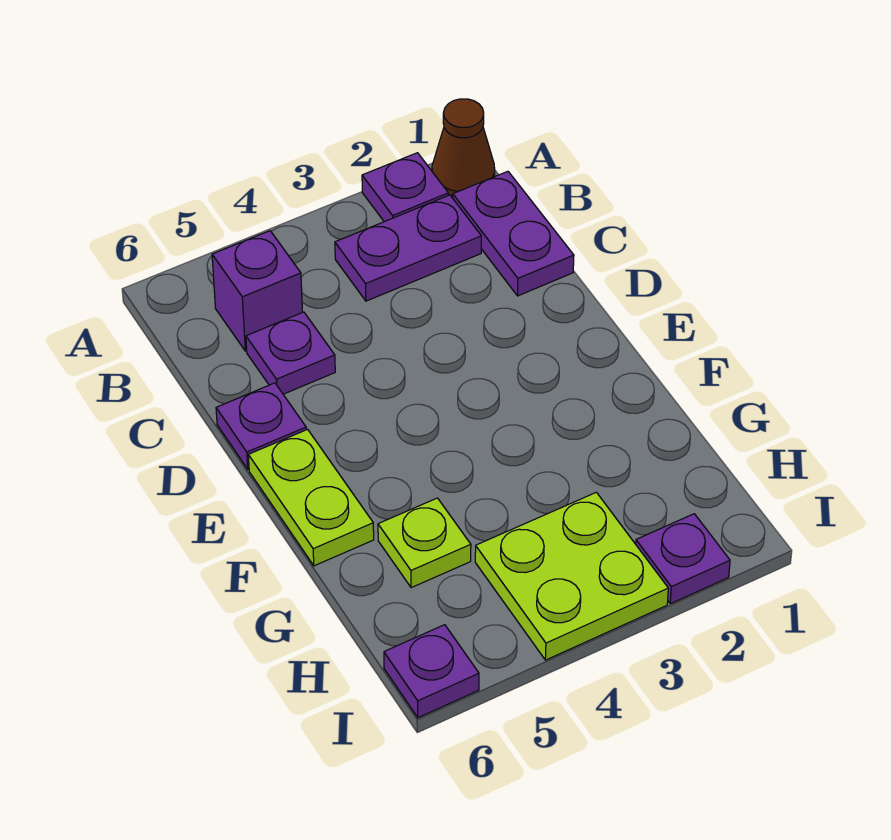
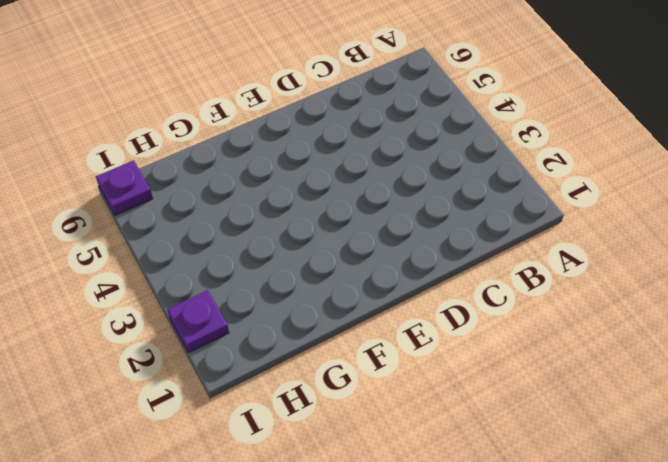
none -> brown 1x1 cone [432,99,495,198]
none -> purple 1x1 plate [362,153,448,222]
none -> purple 1x2 plate [453,171,574,296]

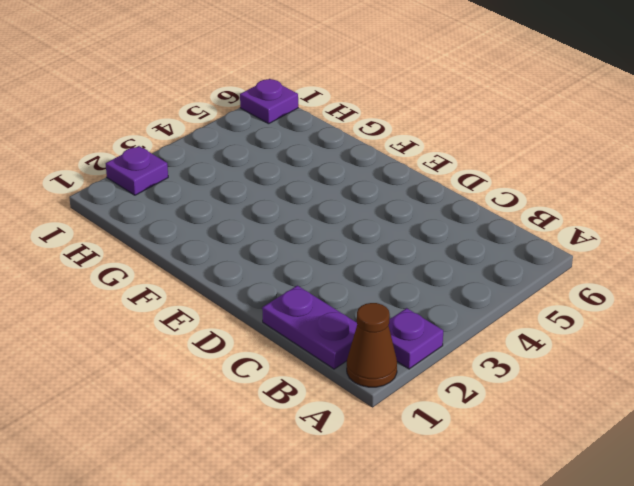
none -> purple 1x2 plate [335,195,481,301]
none -> purple 1x1 brick [212,231,302,351]
none -> purple 1x1 plate [246,312,335,394]

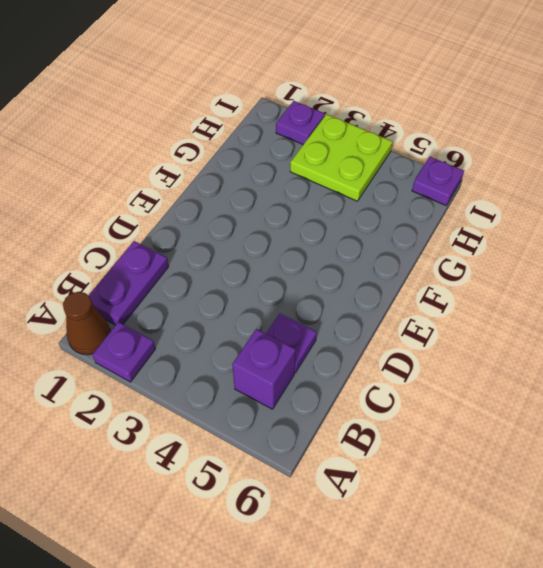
none -> purple 1x2 plate [335,195,481,301]
none -> purple 1x1 plate [216,383,306,469]
none -> lime 1x2 plate [248,429,374,566]

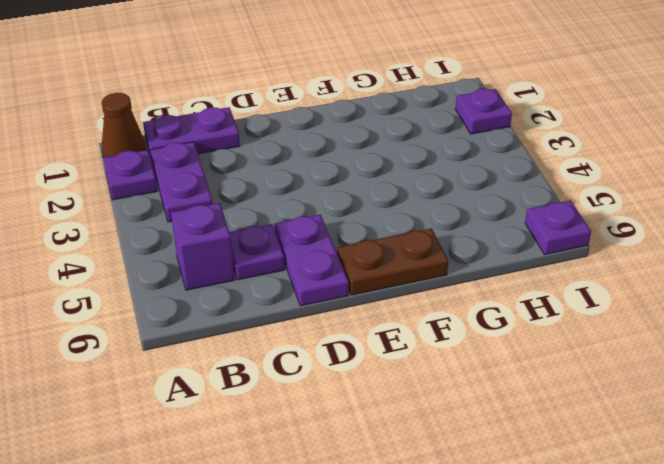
purple 1x2 plate [275,215,349,306] -> purple 1x1 plate [216,383,306,469]
brown 1x2 plate [337,228,448,295] -> lime 1x2 plate [248,429,374,566]
none -> lime 1x1 plate [378,498,471,588]
none -> lime 2x2 plate [475,492,668,660]

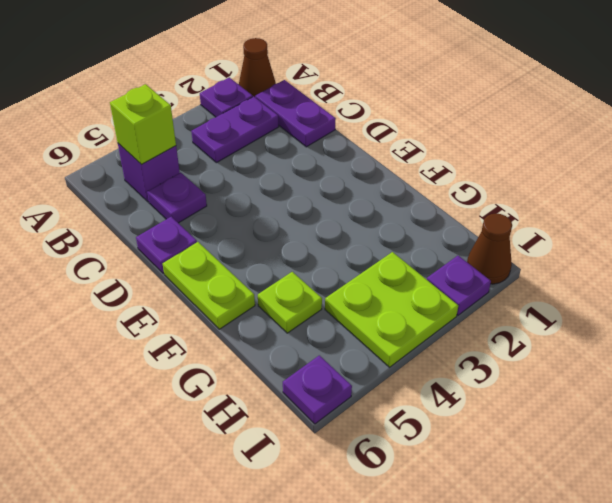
lime 1x1 brick [110,84,176,165] -> none
brown 1x1 cone [467,214,512,284] -> none

